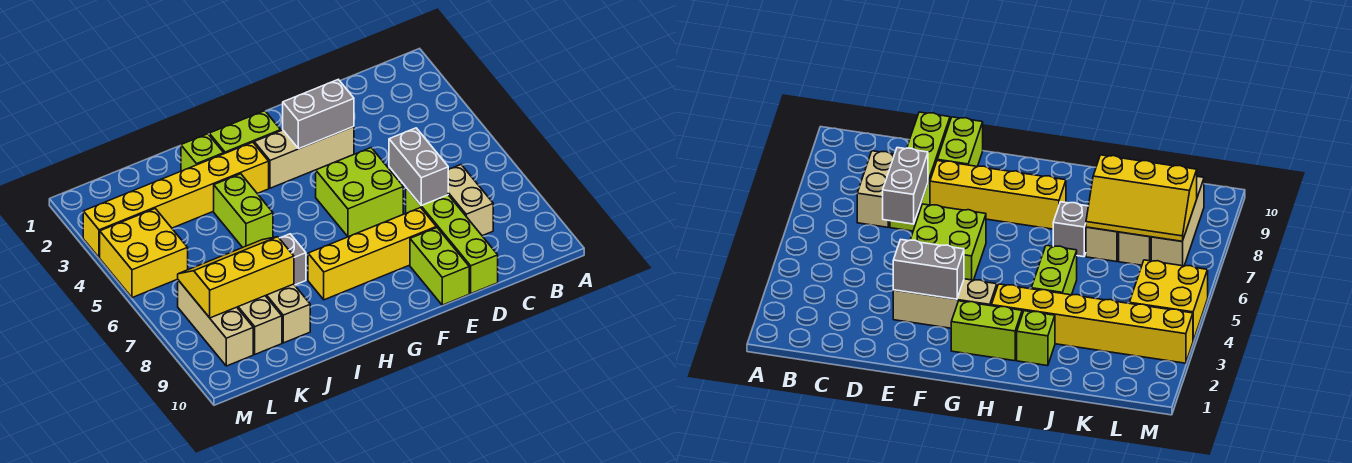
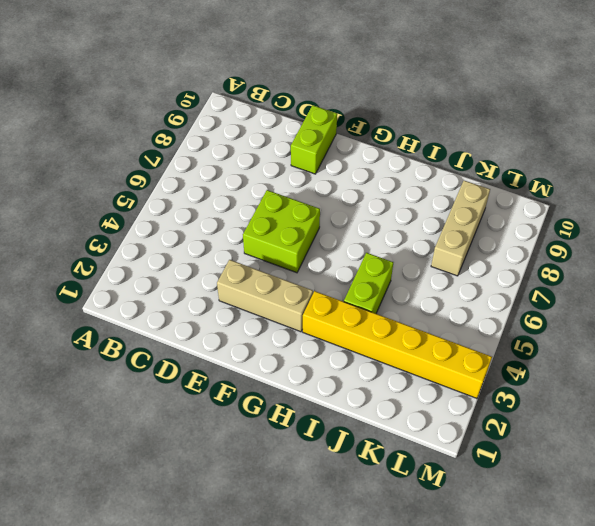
none -> tan 1x2 brick [448,165,493,236]
none -> lime 1x4 brick [406,188,498,293]
none -> yellow 1x4 brick [308,208,436,300]

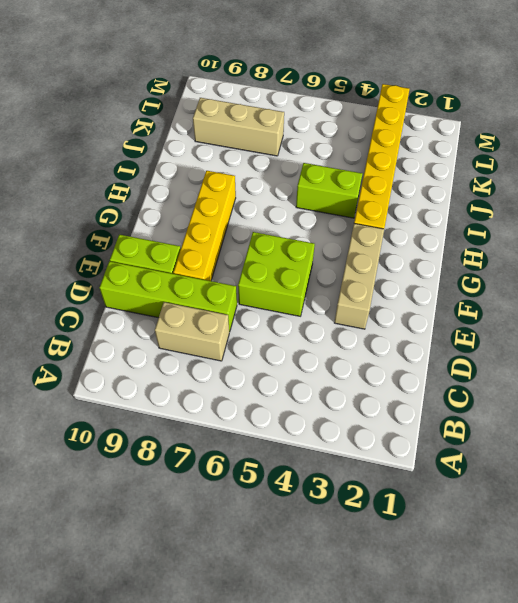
none -> lime 1x2 brick [209,111,281,154]
none -> lime 1x1 brick [181,134,224,171]
none -> grey 1x1 brick [279,234,306,285]

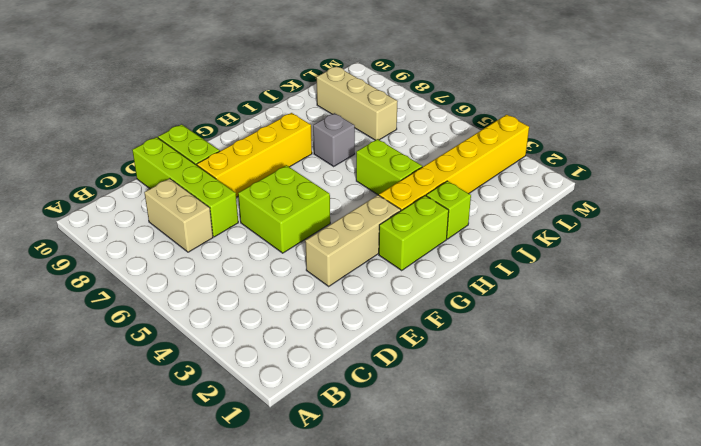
none -> tan 1x3 brick [266,284,310,343]
none -> yellow 2x2 brick [100,209,188,298]
none -> tan 1x3 brick [178,280,253,366]

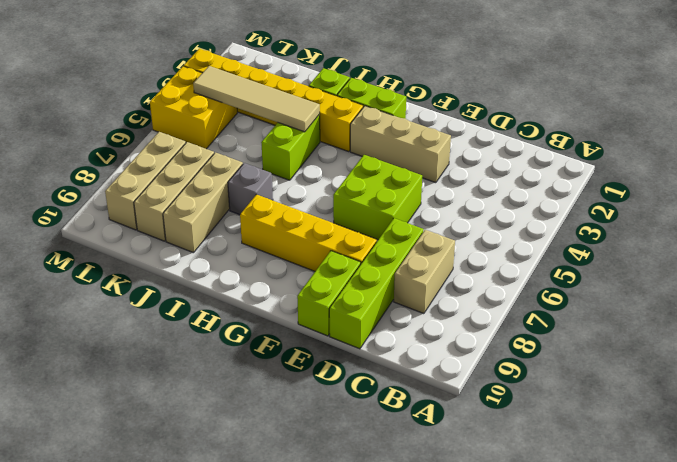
tan 1x4 tile [193,66,320,132] -> none
none -> grey 1x2 brick [389,128,448,206]
none -> grey 1x2 brick [283,80,354,149]
none -> yellow 2x3 slope [178,237,294,318]

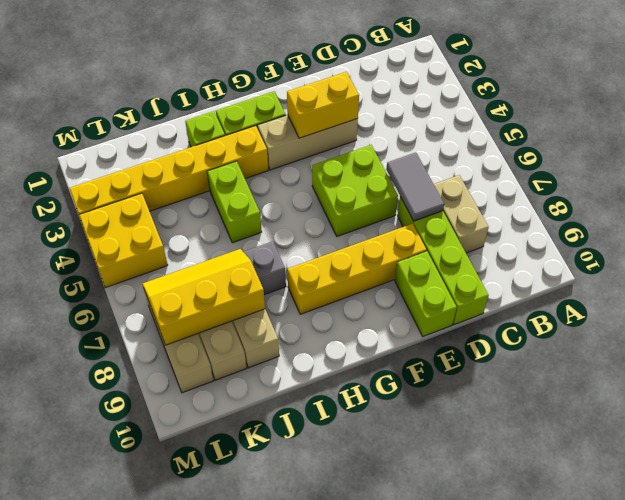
grey 1x2 tile [386,152,444,221] -> grey 1x2 brick [389,128,448,206]
yellow 1x2 brick [287,72,359,138] -> grey 1x2 brick [283,80,354,149]

